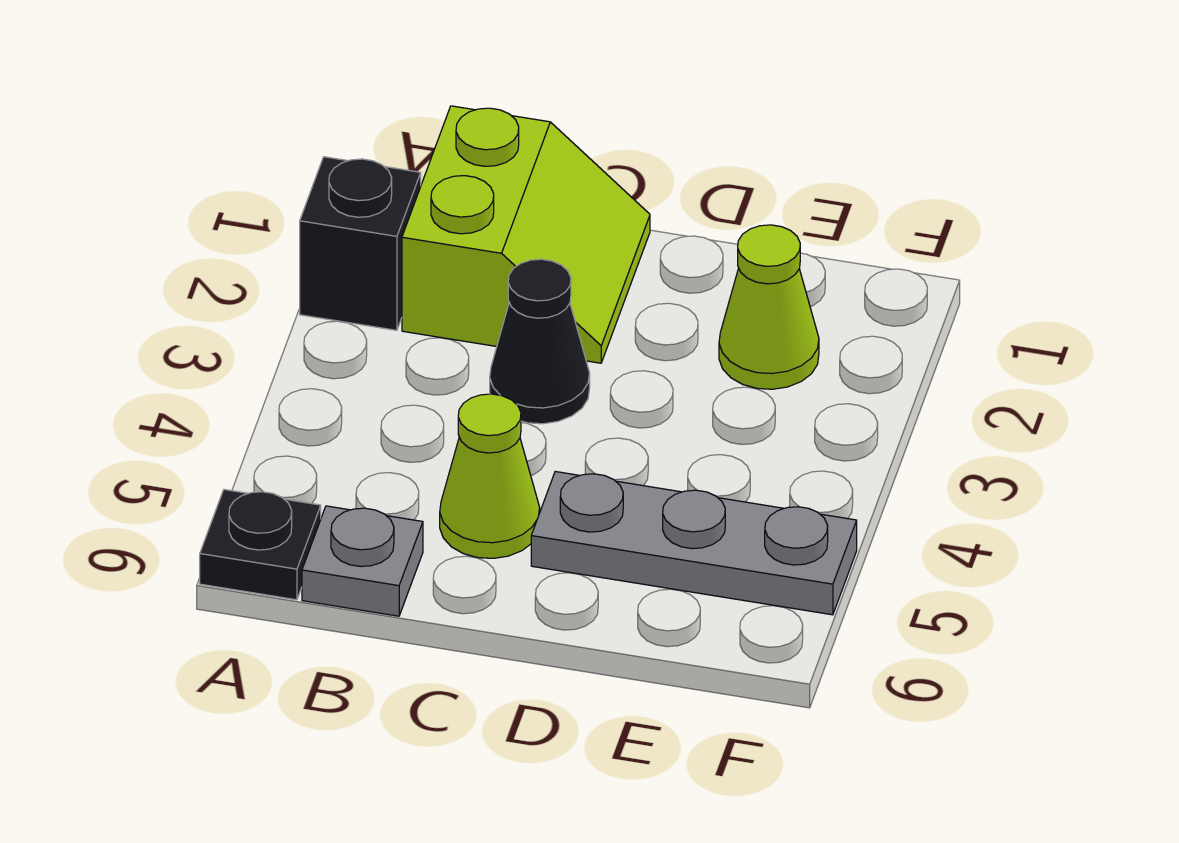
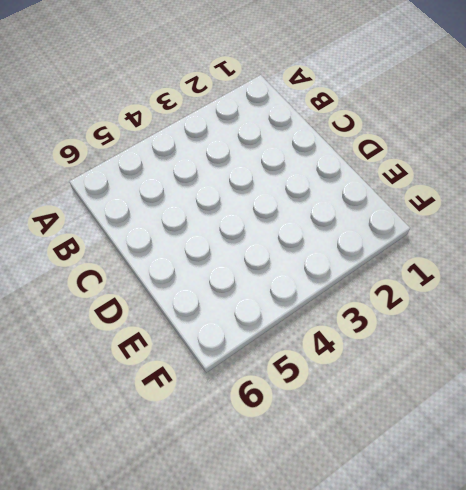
none -> black 1x1 brick [300,157,421,330]
none -> black 1x1 plate [200,490,321,600]

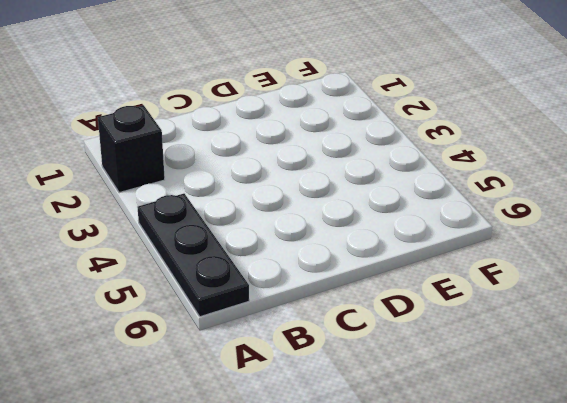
black 1x3 plate [137,194,249,317] -> black 1x1 plate [200,490,321,600]
none -> lime 2x2 slope [402,106,650,363]
none -> grey 1x1 plate [302,506,423,616]

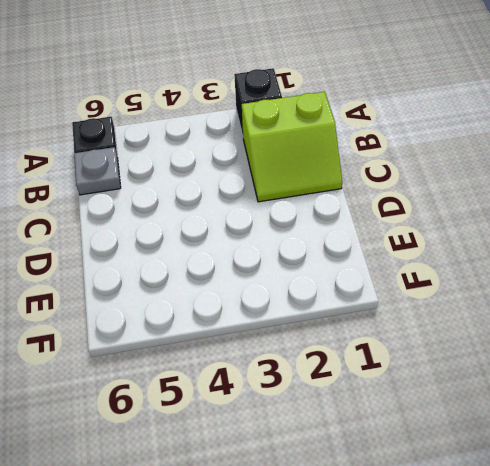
none -> black 1x1 cone [490,259,590,424]
none -> lime 1x1 cone [440,394,540,558]

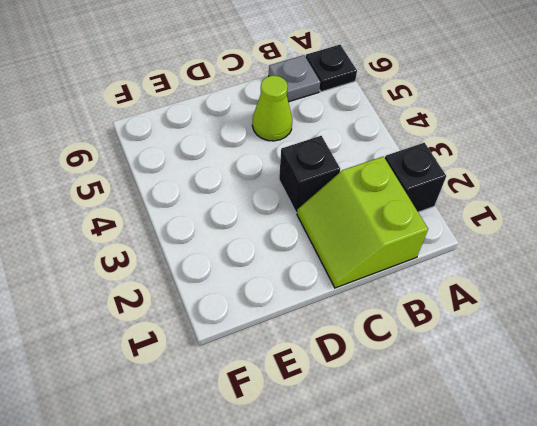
black 1x1 brick [279,136,340,213] -> black 1x1 cone [490,259,590,424]
none -> grey 1x3 plate [531,472,857,615]
none -> lime 1x1 cone [719,225,819,389]

